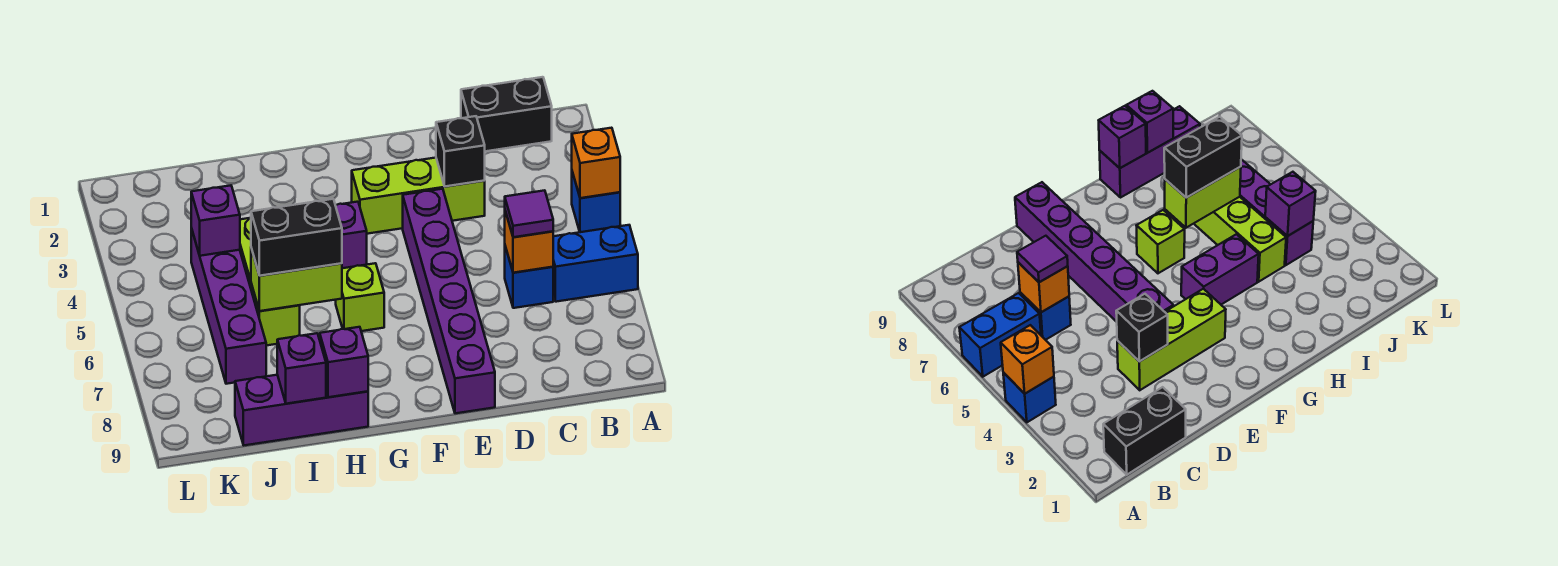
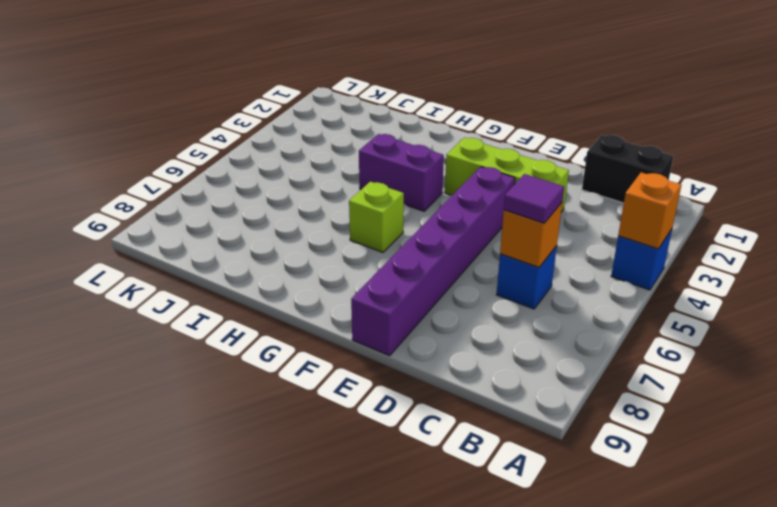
none -> blue 1x2 brick [553,225,638,302]
none -> purple 1x3 brick [235,375,368,445]
none -> lime 1x3 brick [240,218,300,346]

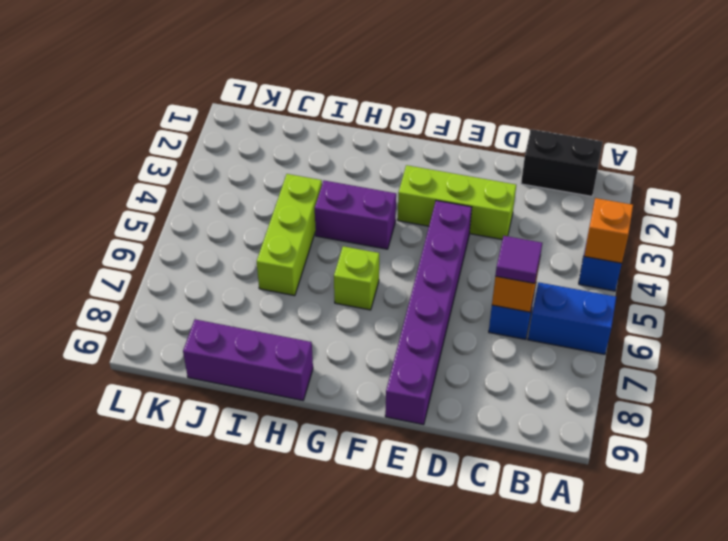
none -> purple 1x4 brick [191,228,266,384]
none -> black 1x1 brick [436,116,485,186]
none -> lime 1x2 brick [251,248,342,311]

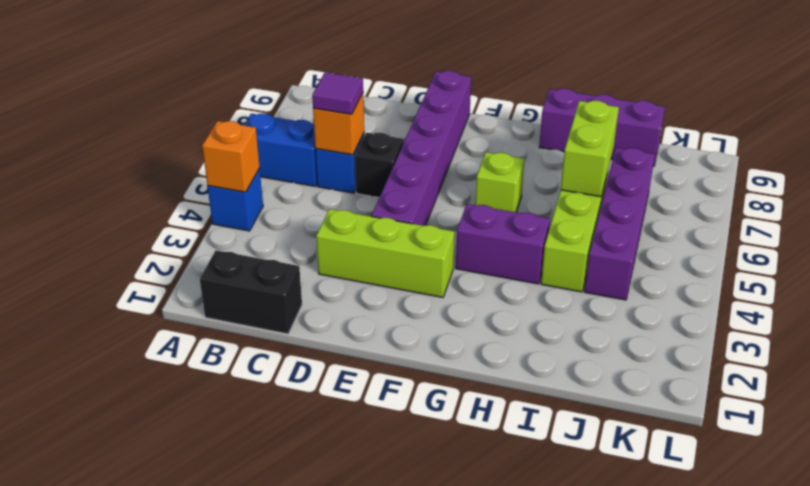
black 1x1 brick [355,133,404,198] -> black 1x1 brick moved to [436,116,485,186]
lime 1x2 brick [561,101,619,197] -> lime 1x2 brick turned to [251,248,342,311]
none -> purple 1x1 brick [320,327,368,397]
none -> purple 1x1 brick [277,333,326,404]
none -> purple 1x1 brick [191,185,240,256]

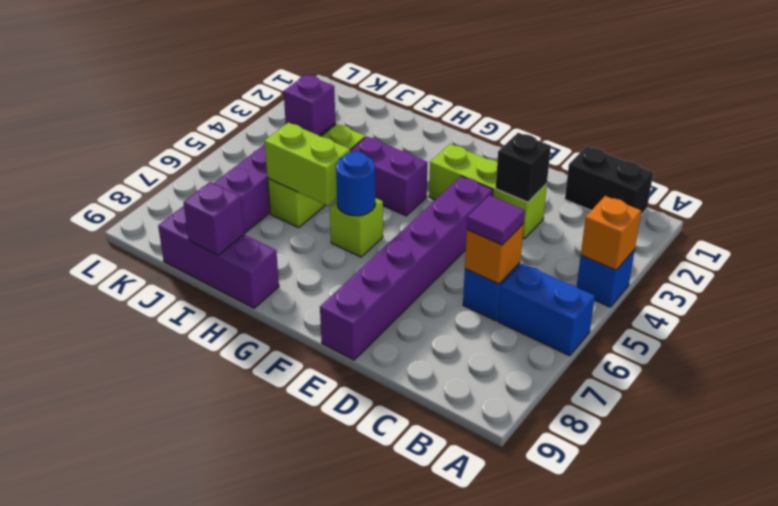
blue 1x1 round brick [336,152,375,216] -> none
none -> purple 1x1 brick [320,327,368,397]
none -> black 1x2 brick [251,199,342,276]

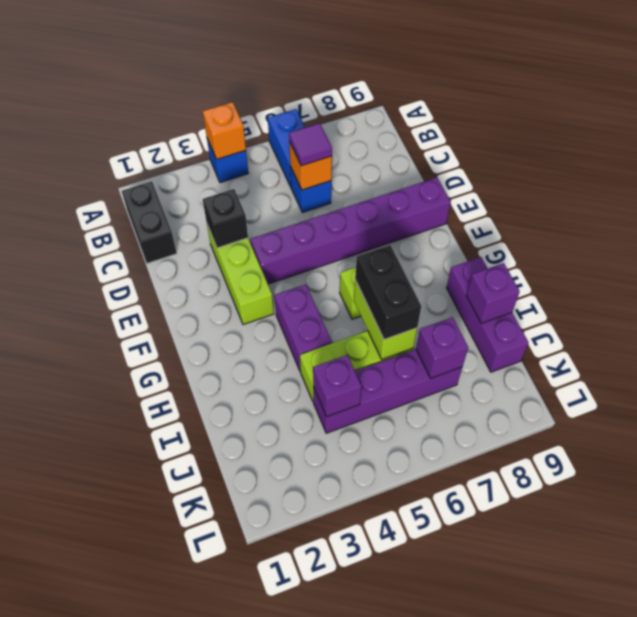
purple 1x1 brick [416,317,468,378] -> purple 1x1 brick moved to [320,327,368,397]

